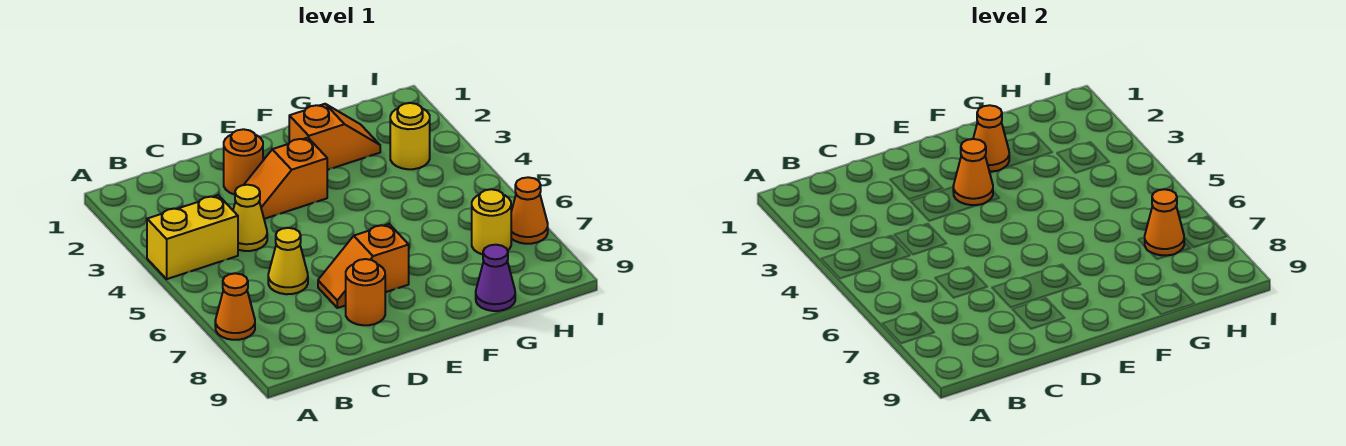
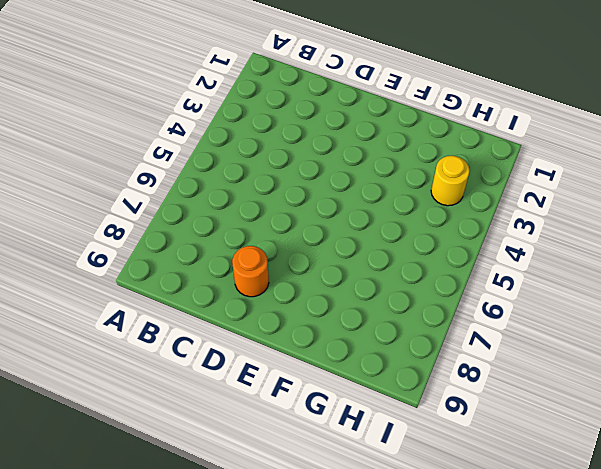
none -> yellow 1x2 brick [147,195,238,279]
none -> orange 1x1 cone [215,273,255,340]
none -> yellow 1x1 cone [233,185,267,251]

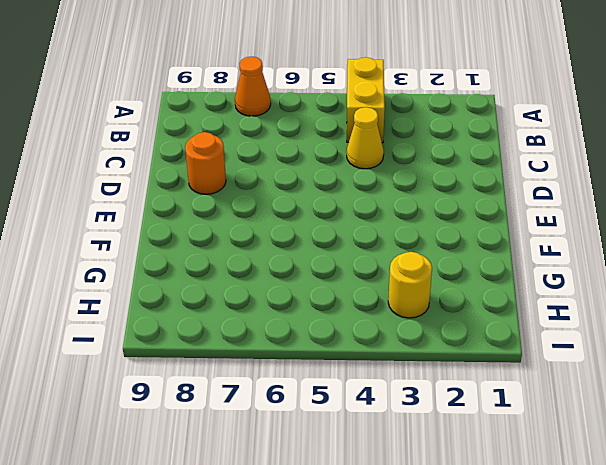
none -> yellow 1x1 cone [268,228,308,294]
none -> orange 1x1 round brick [224,129,263,195]
none -> orange 1x2 slope [244,138,327,219]

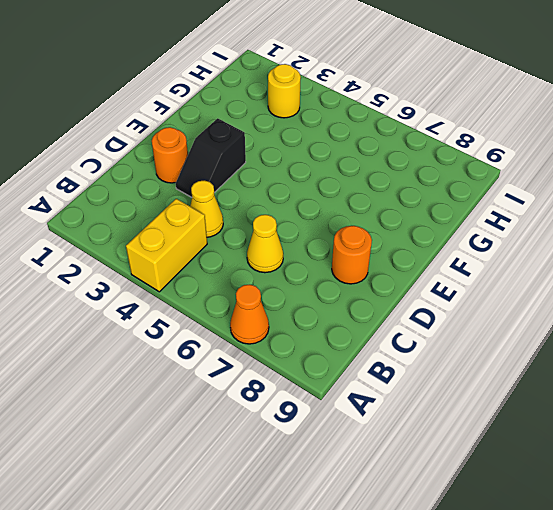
black 1x2 slope [176,118,246,197] -> orange 1x2 slope [244,138,327,219]
none -> orange 1x2 slope [318,224,409,308]
none -> orange 1x2 slope [289,104,380,170]
none -> purple 1x1 cone [476,245,515,311]

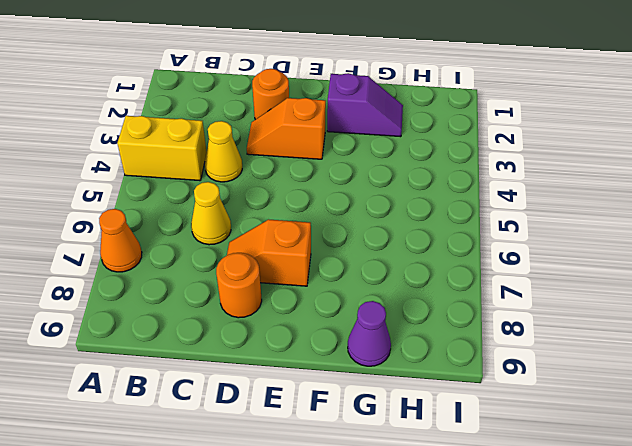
purple 1x2 slope [327,73,403,137] -> orange 1x2 slope [289,104,380,170]
none -> yellow 1x1 round brick [390,103,430,169]
none -> yellow 1x1 round brick [472,189,511,255]
none -> orange 1x1 cone [511,177,548,244]

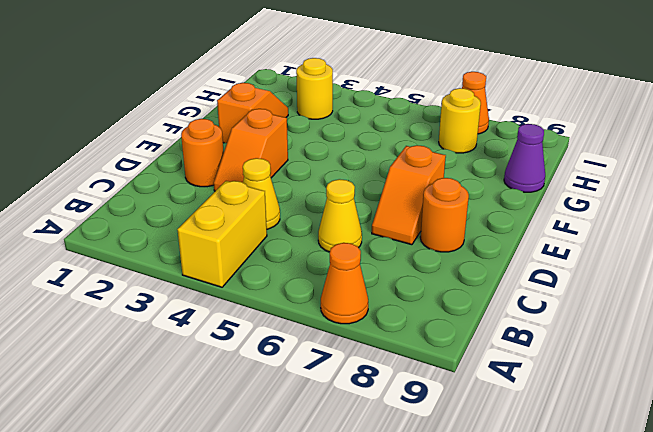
none -> orange 1x1 cone [953,139,993,205]
none -> orange 1x1 cone [973,105,1009,171]
none -> orange 1x1 cone [1145,189,1184,255]

